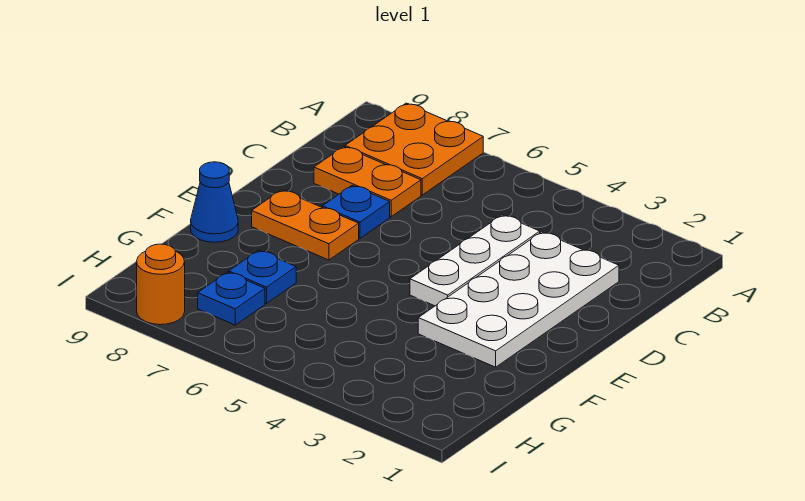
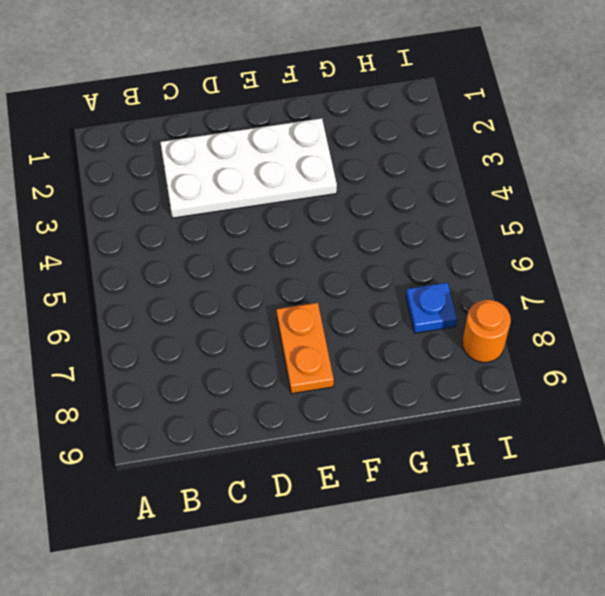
none -> orange 2x2 plate [345,103,483,195]
none -> white 1x3 plate [410,215,540,306]

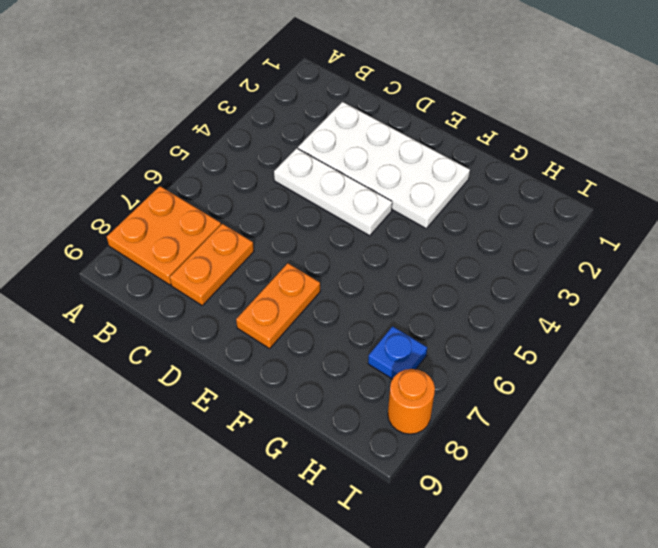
none -> blue 1x1 plate [322,185,390,238]
none -> blue 1x1 cone [191,162,238,242]

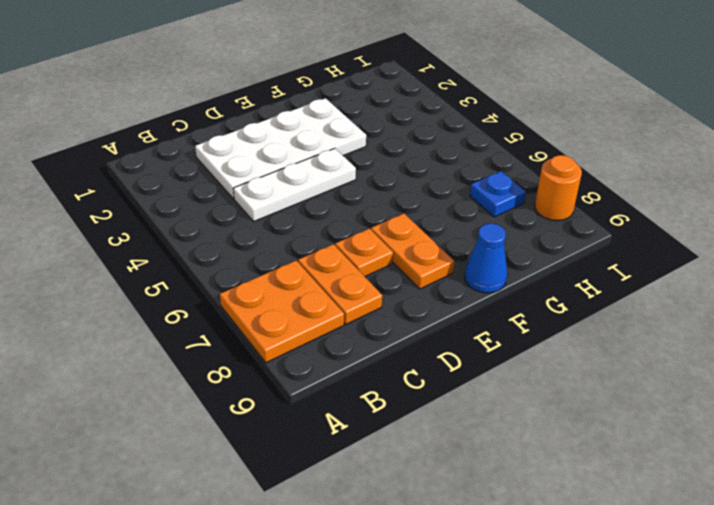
orange 1x1 plate [335,228,393,276] -> blue 1x1 plate [322,185,390,238]
none -> blue 1x1 plate [229,250,296,303]

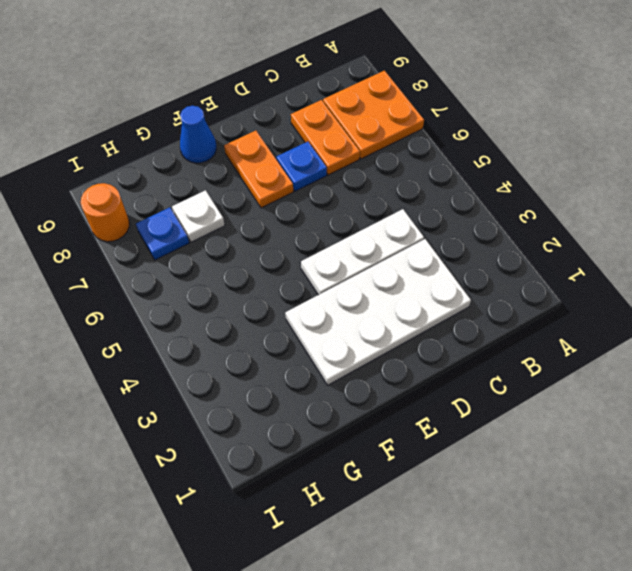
white 1x1 plate [172,190,225,242] -> blue 1x1 plate [229,250,296,303]

